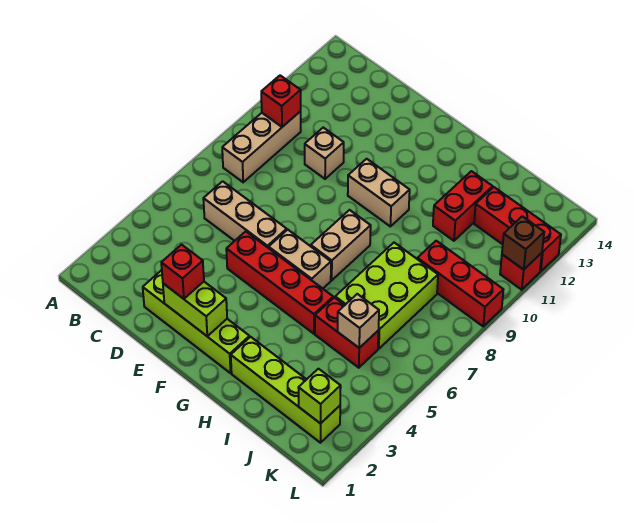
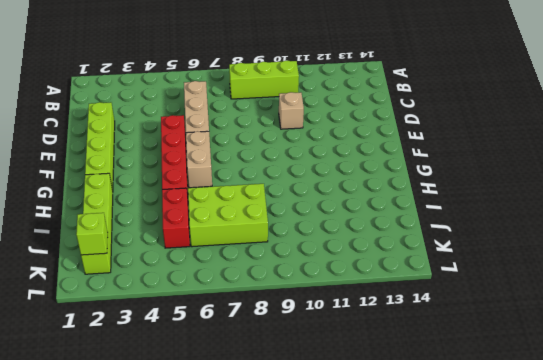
lime 1x3 brick [229,60,299,99] -> tan 1x3 brick [222,111,301,182]
none -> tan 1x2 brick [348,159,410,226]
none -> tan 1x2 brick [311,210,371,280]
none -> red 1x2 brick [433,171,493,241]

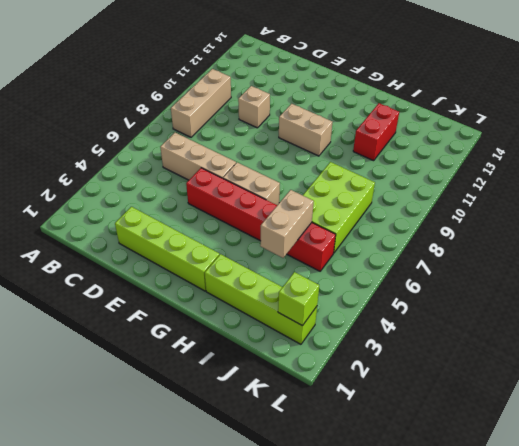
tan 1x2 brick [260,190,314,258] -> tan 1x2 brick moved to [311,210,371,280]
none -> red 1x3 brick [417,241,503,326]
none -> red 1x3 brick [474,187,561,271]
none -> red 1x1 brick [500,253,542,290]

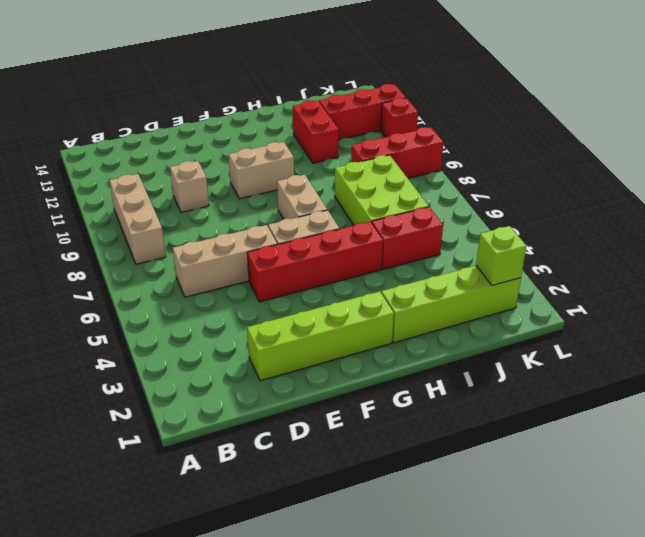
none -> red 1x1 brick [261,75,301,127]
none -> lime 1x2 brick [163,282,227,336]
none -> tan 1x1 brick [338,294,379,348]

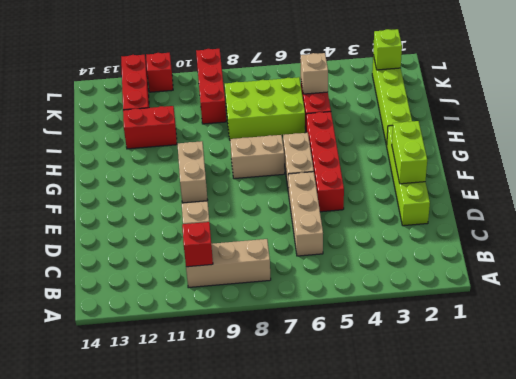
none -> brown 1x1 brick [502,216,544,270]
none -> red 1x1 brick [161,245,204,299]

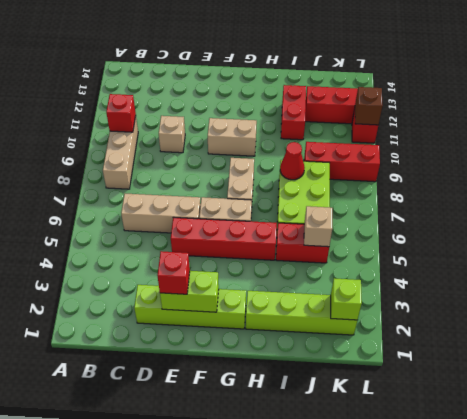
red 1x1 cone [280,142,305,180] -> none

